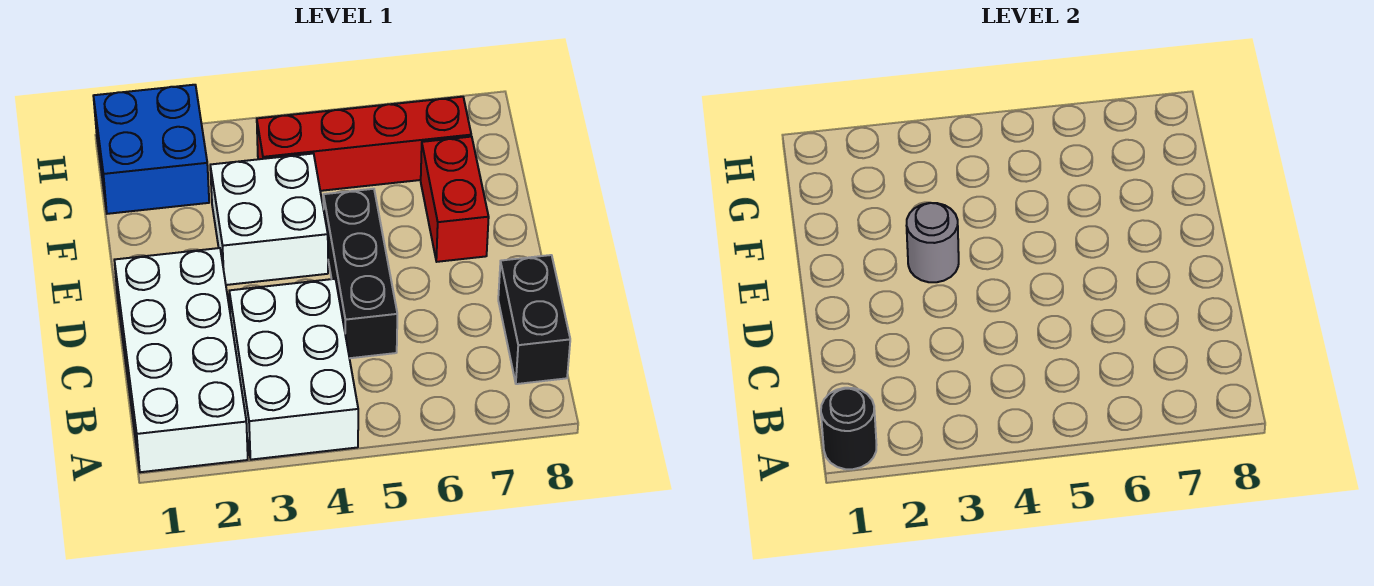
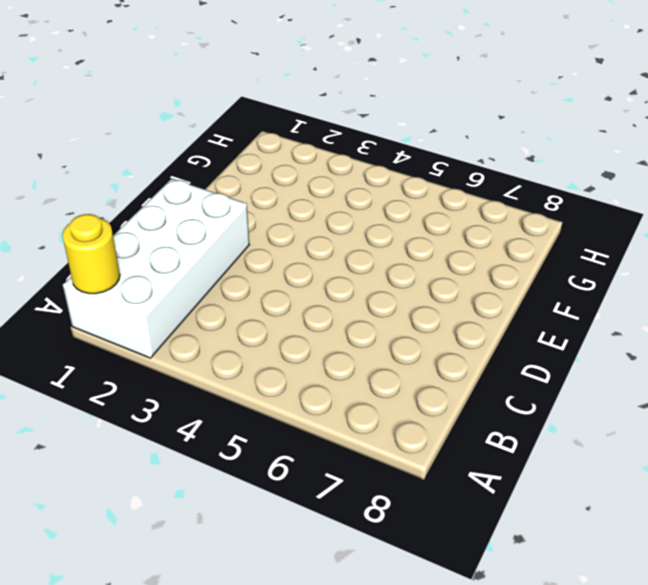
yellow 1x1 round brick [62,214,120,294] -> black 1x1 round brick [821,388,877,469]
none -> white 2x3 brick [229,279,358,460]
none -> black 1x2 brick [498,255,570,384]

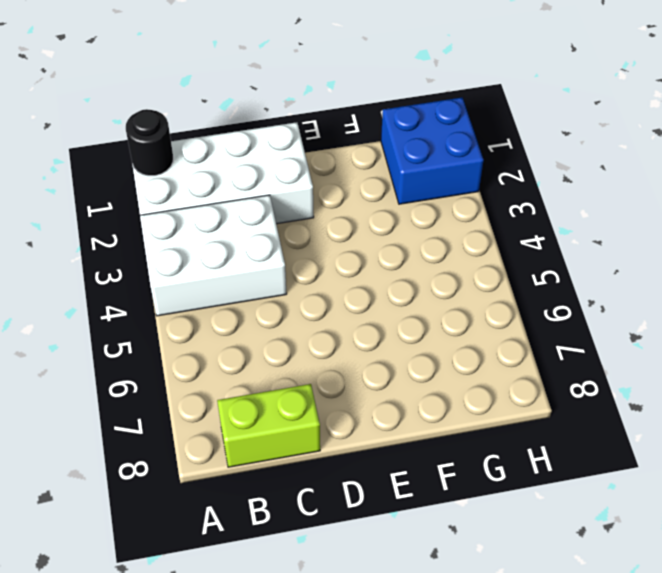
lime 1x2 brick [217,384,320,467] -> black 1x2 brick [498,255,570,384]
none -> black 1x3 brick [323,189,397,358]
none -> white 2x2 brick [210,154,328,285]

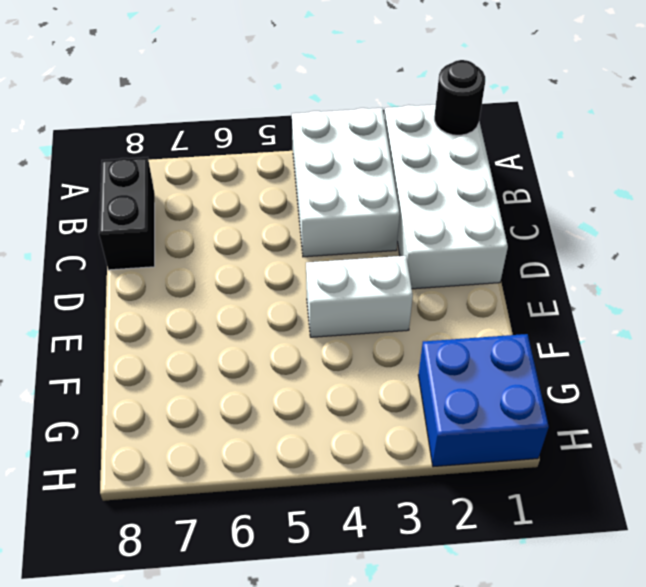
white 1x2 brick [306,256,413,337] -> white 2x2 brick [210,154,328,285]
none -> black 1x3 brick [323,189,397,358]
none -> red 1x2 brick [421,137,489,262]

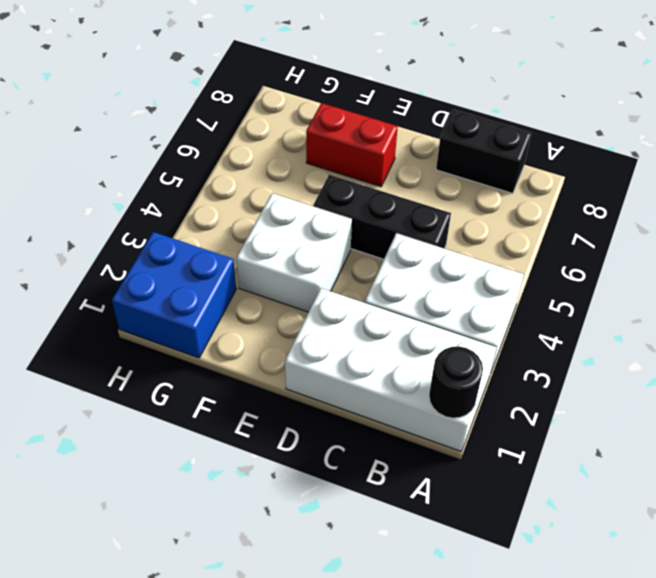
none -> red 1x4 brick [257,97,471,191]
none -> grey 1x1 round brick [906,203,959,282]

